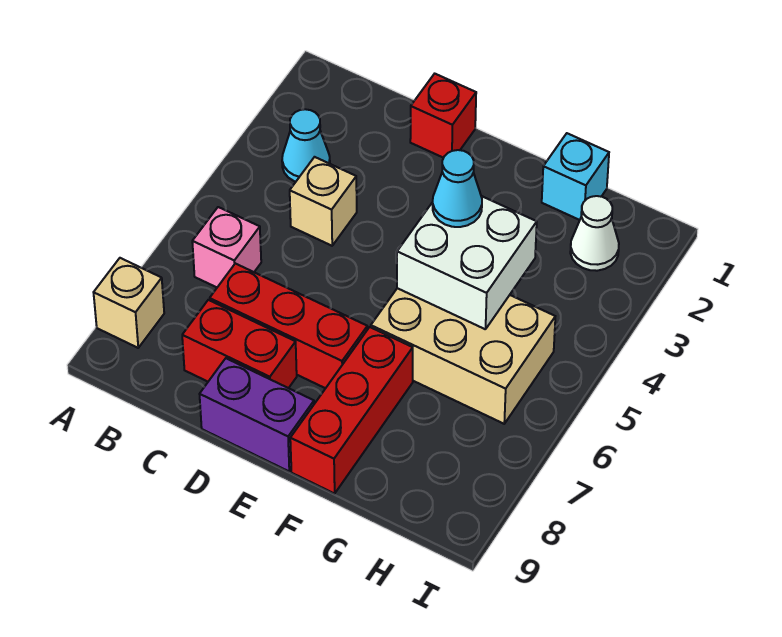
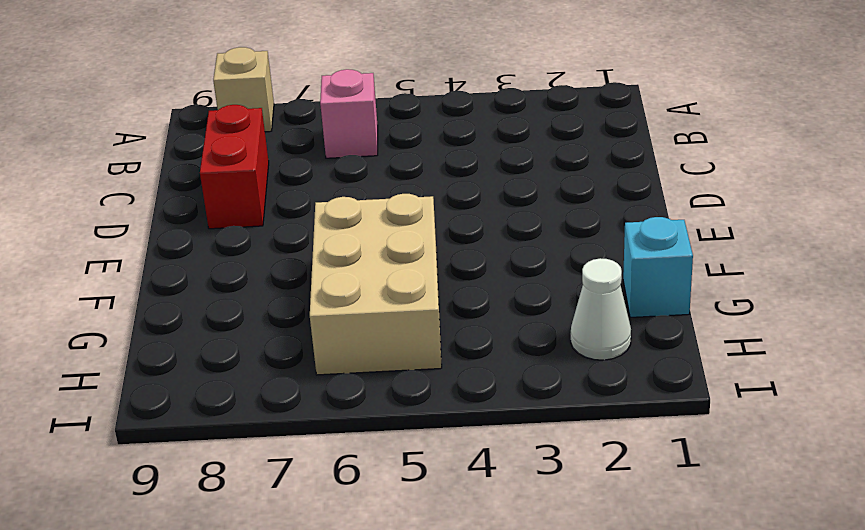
none -> cyan 1x1 cone [282,109,330,182]
none -> tan 1x1 brick [290,157,357,246]
none -> red 1x3 brick [210,264,367,388]

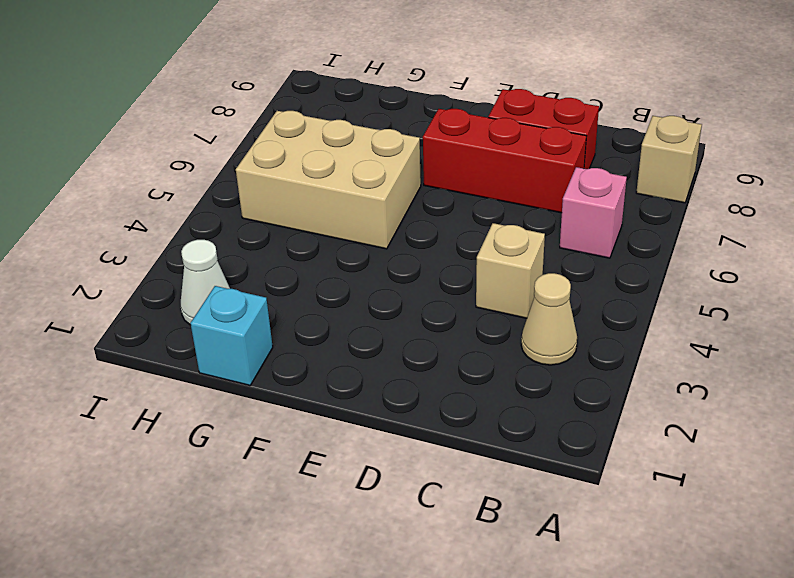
tan 1x1 cone [521,273,577,365] -> cyan 1x1 cone [282,109,330,182]
none -> red 1x1 brick [410,74,476,158]
none -> purple 1x2 brick [200,358,314,471]
none -> red 1x3 brick [290,327,413,493]

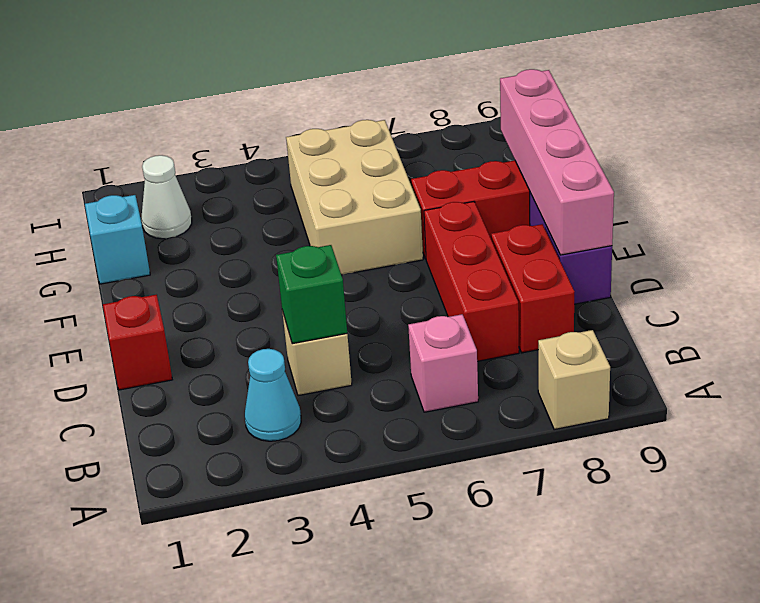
green 1x1 brick [276,245,347,344] -> none
pink 1x4 brick [500,69,614,255] -> none
none -> white 2x2 brick [397,196,537,329]
none -> cyan 1x1 cone [433,150,482,227]

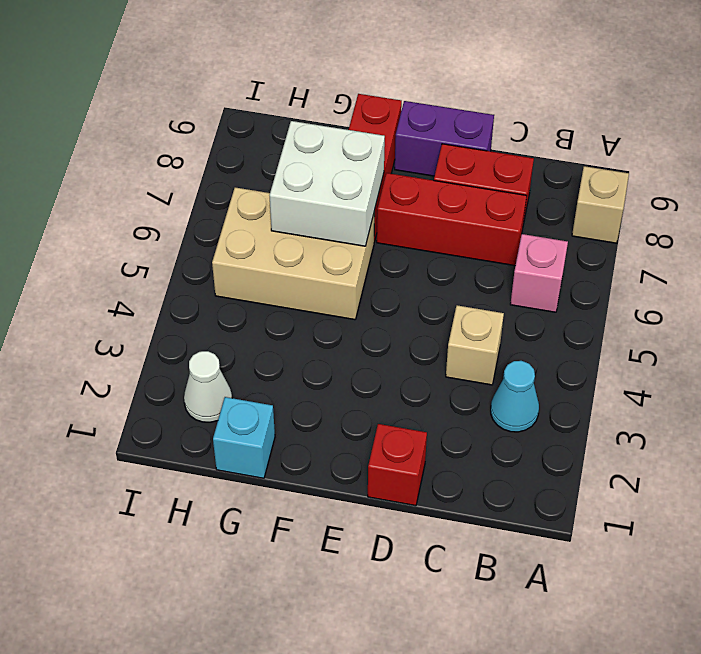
white 2x2 brick [269,121,385,246] -> white 2x2 brick moved to [397,196,537,329]
none -> cyan 1x1 cone [433,150,482,227]

